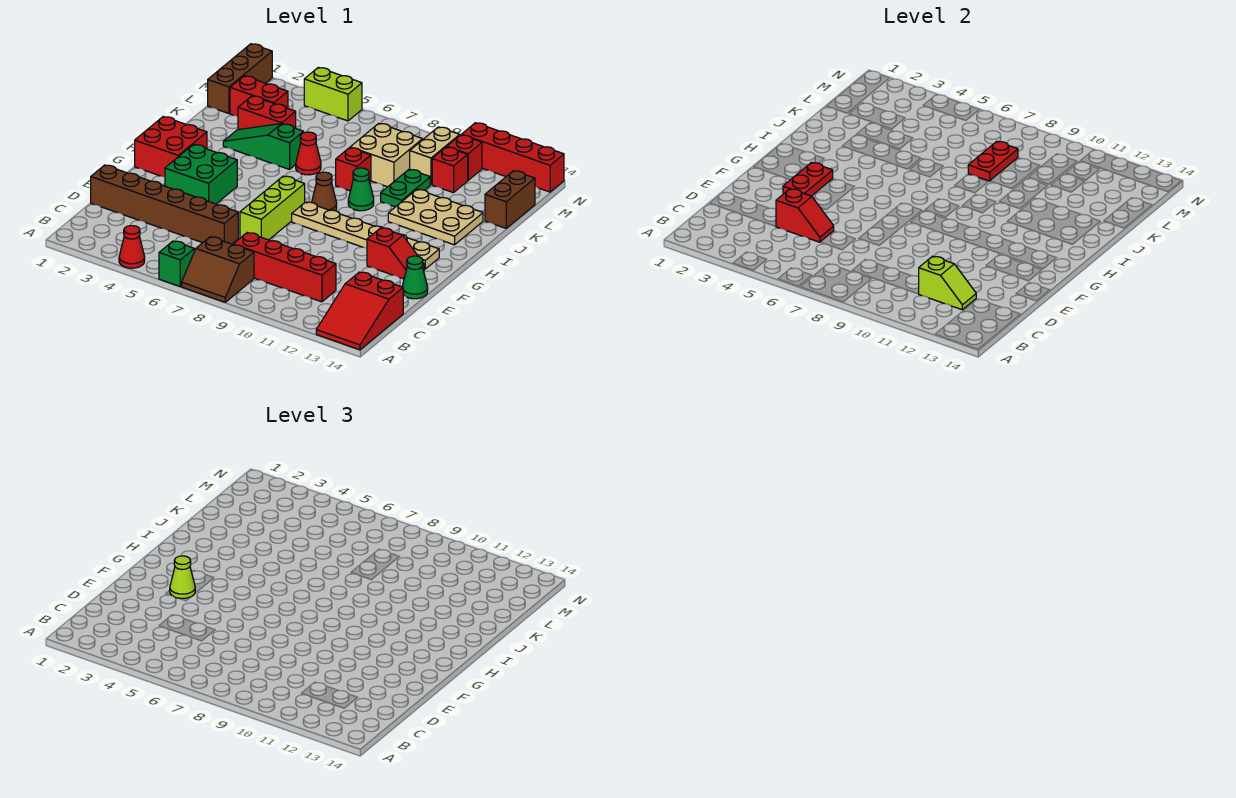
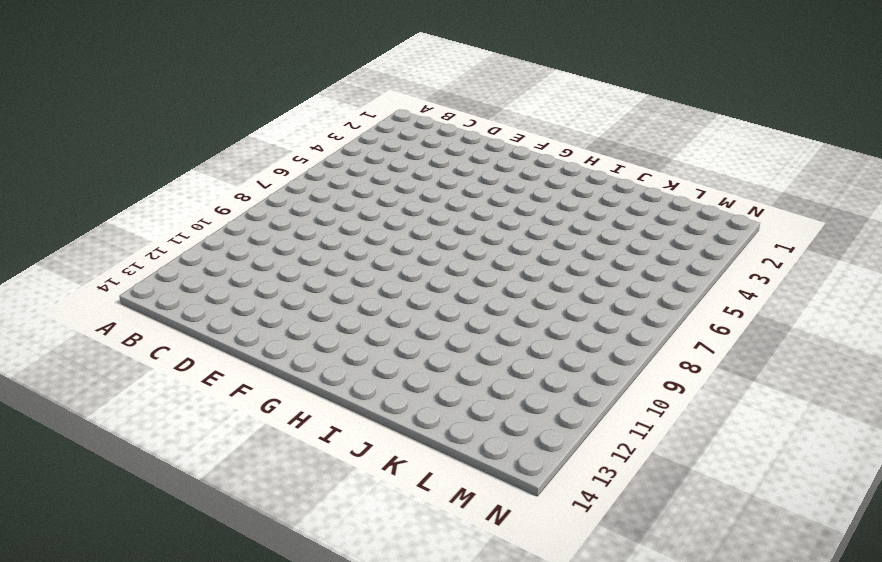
none -> red 1x1 cone [119,226,145,268]
none -> green 1x1 brick [159,241,194,287]
none -> brown 2x2 slope [182,237,254,302]
none -> red 2x3 slope [316,272,403,350]

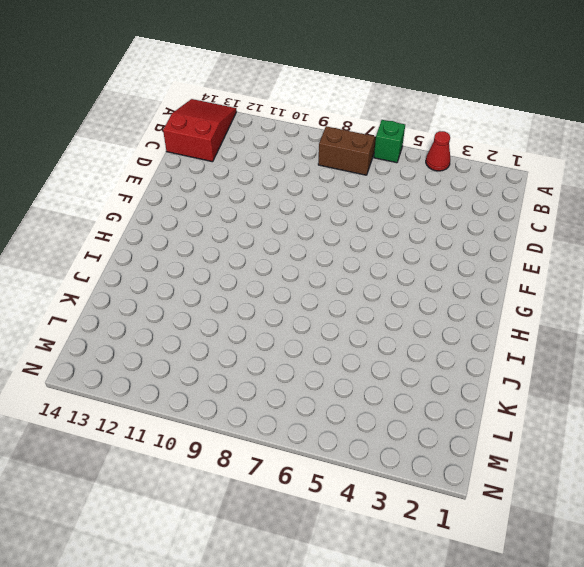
none -> red 1x4 brick [233,233,336,302]
none -> brown 1x6 brick [91,165,238,244]
none -> lime 1x3 brick [240,176,305,240]
none -> green 1x1 cone [402,256,428,299]

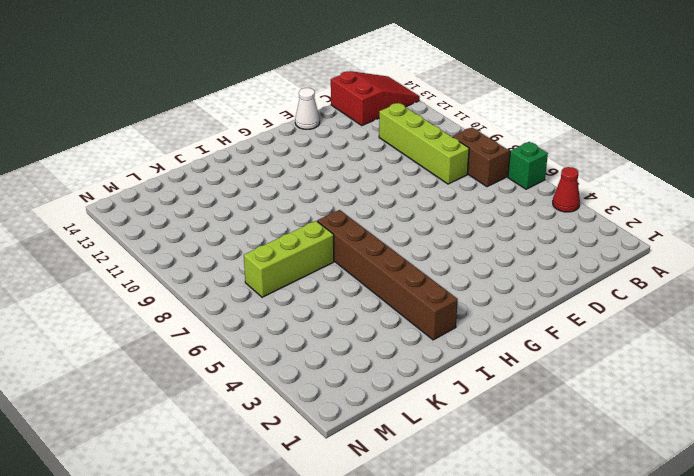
lime 1x4 brick [379,103,469,184] -> red 1x4 brick [233,233,336,302]
white 1x1 cone [295,88,320,129] -> green 1x1 cone [402,256,428,299]
brown 1x6 brick [317,210,458,340] -> brown 1x6 brick moved to [91,165,238,244]
lime 1x3 brick [244,221,334,297] -> lime 1x3 brick moved to [240,176,305,240]
none -> green 2x2 brick [165,145,237,204]
none -> red 1x2 slope [367,228,425,279]
none -> red 2x2 brick [135,117,207,177]
none -> tan 1x6 plate [292,202,439,269]

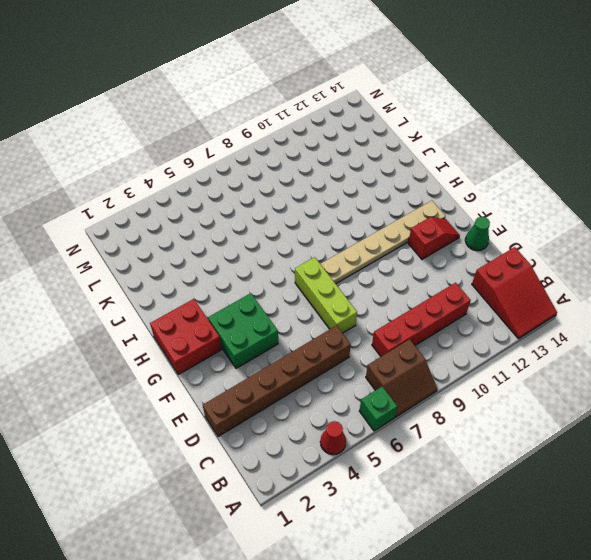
none -> brown 1x1 cone [312,172,337,211]
none -> green 1x1 cone [348,168,374,211]
none -> tan 2x3 plate [388,189,483,245]
none -> green 1x3 slope [223,124,304,169]

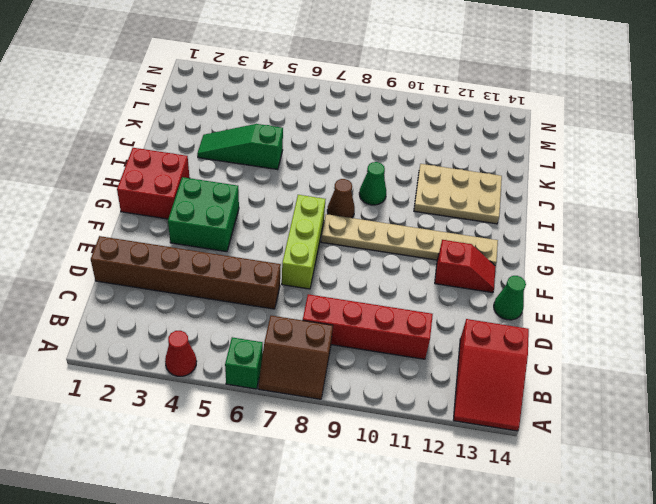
none -> red 1x1 cone [296,132,321,175]
none -> red 1x1 brick [336,148,371,191]
none -> green 1x2 plate [381,169,430,207]
none -> red 1x2 brick [238,96,296,130]

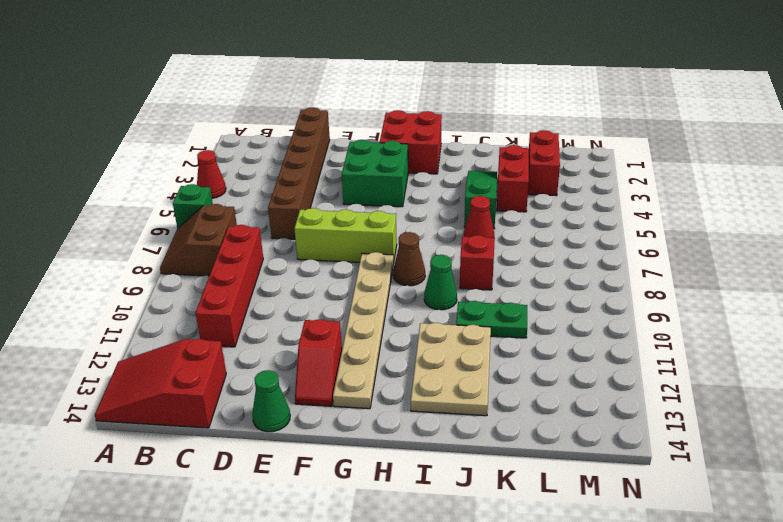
none -> tan 2x2 brick [350,123,423,187]
none -> brown 1x2 brick [485,171,535,228]
none -> brown 1x3 brick [208,44,272,114]
none -> tan 1x2 brick [410,127,460,185]

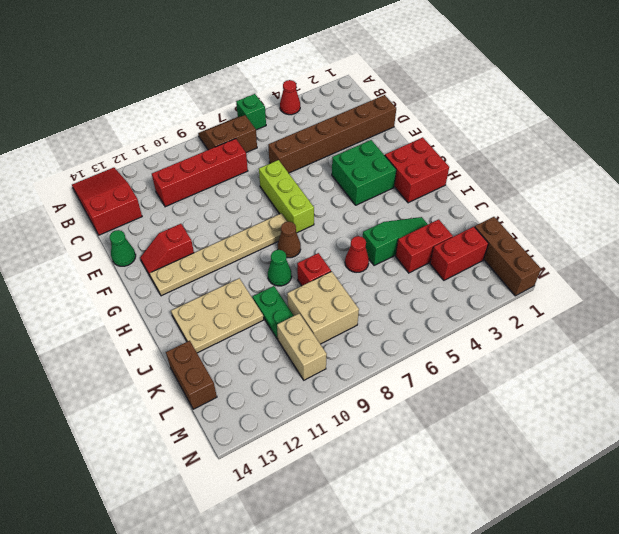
none -> red 1x1 brick [432,147,468,193]
none -> red 1x1 brick [447,135,482,180]
none -> lime 1x2 brick [304,67,362,121]
none -> red 1x4 brick [461,123,564,192]

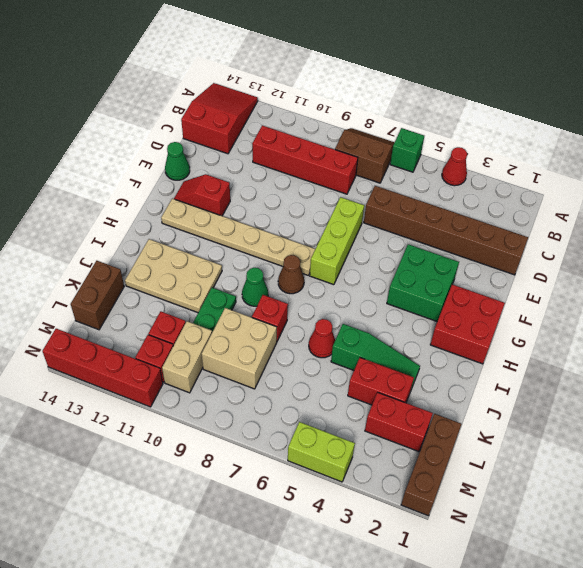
none -> lime 1x2 slope [919,256,976,310]
none -> red 1x2 slope [776,189,834,242]
none -> red 1x2 plate [783,163,833,196]
none -> red 1x2 plate [968,141,1018,181]

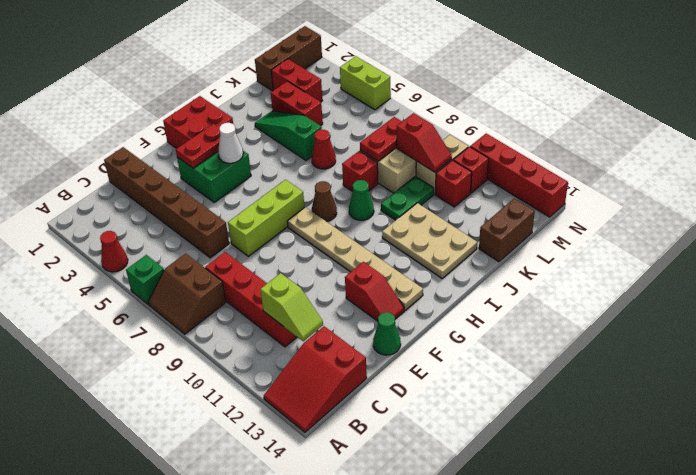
white 1x1 cone [218,123,243,163] -> none
red 1x2 slope [397,113,452,172] -> red 1x2 slope moved to [776,189,834,242]
none -> lime 1x1 cone [170,556,195,598]

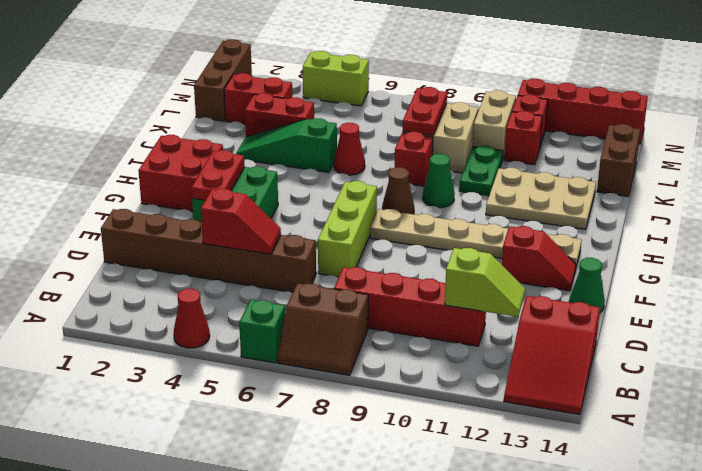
none -> lime 1x1 cone [170,556,195,598]

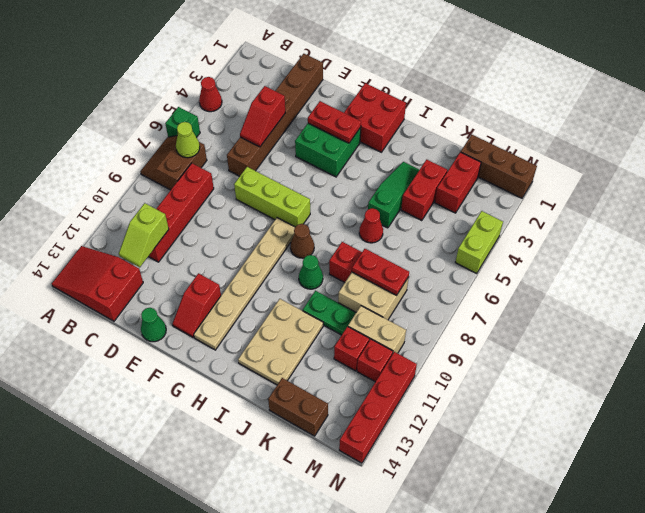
lime 1x1 cone [176,122,200,158] -> lime 1x1 cone moved to [170,556,195,598]

